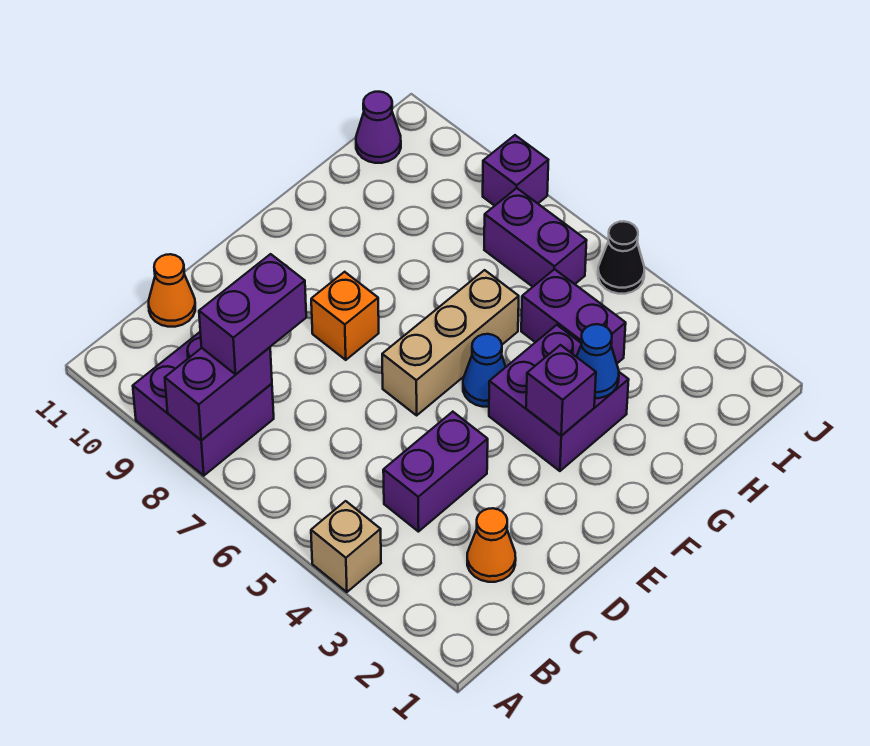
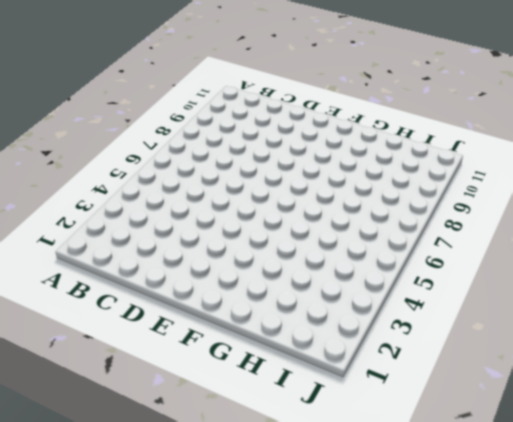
none -> tan 1x1 brick [311,501,381,592]
none -> purple 2x2 brick [133,332,274,476]
none -> orange 1x1 cone [467,508,516,582]

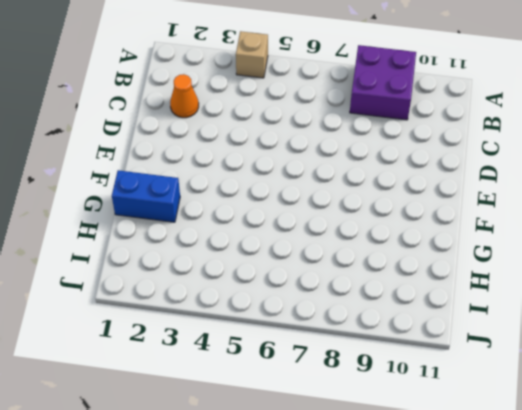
blue 1x2 brick [112,170,180,222] -> none
none -> purple 1x2 brick [383,412,488,532]
none -> orange 1x1 cone [149,254,195,327]
none -> tan 1x3 brick [382,270,519,415]

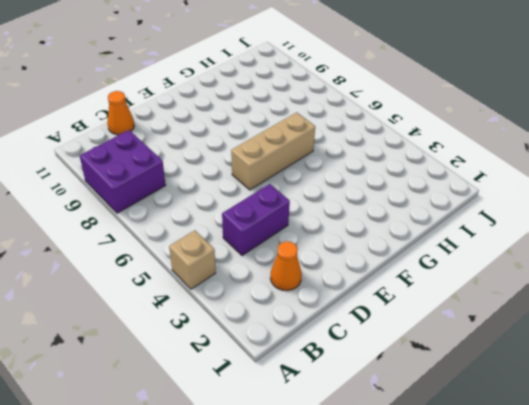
none -> orange 1x1 brick [311,272,379,360]
none -> purple 2x2 brick [489,325,629,471]
none -> blue 1x1 cone [463,334,506,407]

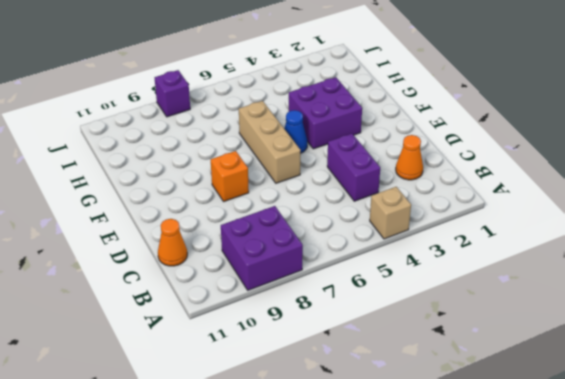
none -> purple 1x2 brick [521,269,626,363]
none -> purple 1x2 brick [484,188,587,287]
none -> purple 1x1 cone [356,92,401,163]

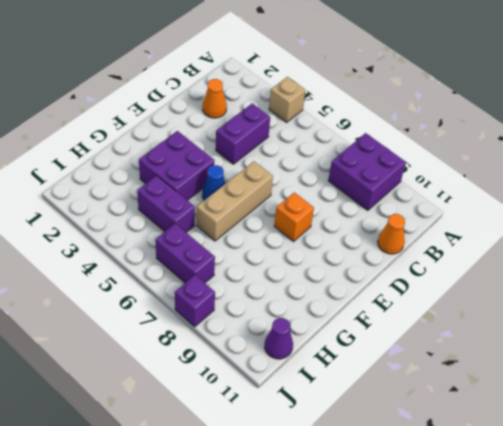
none -> black 1x1 cone [598,221,644,294]
none -> purple 1x2 brick [165,347,272,440]
none -> purple 1x1 brick [526,345,596,435]

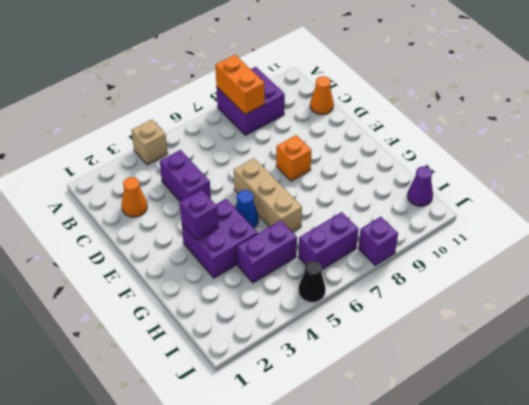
orange 1x2 brick [215,55,265,114] -> purple 1x2 brick [165,347,272,440]
none -> blue 1x1 cone [576,324,619,398]
none -> purple 1x2 brick [199,254,306,374]

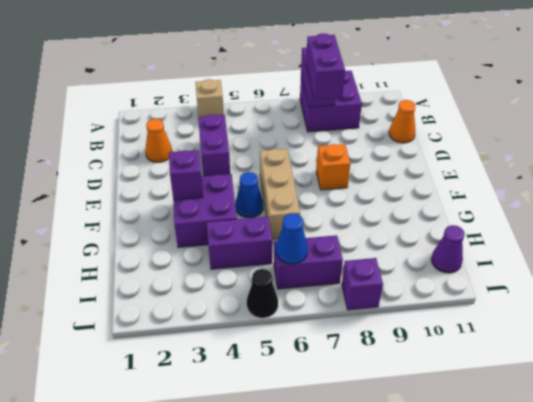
blue 1x1 cone [276,213,308,264] -> blue 1x1 cone moved to [576,324,619,398]

